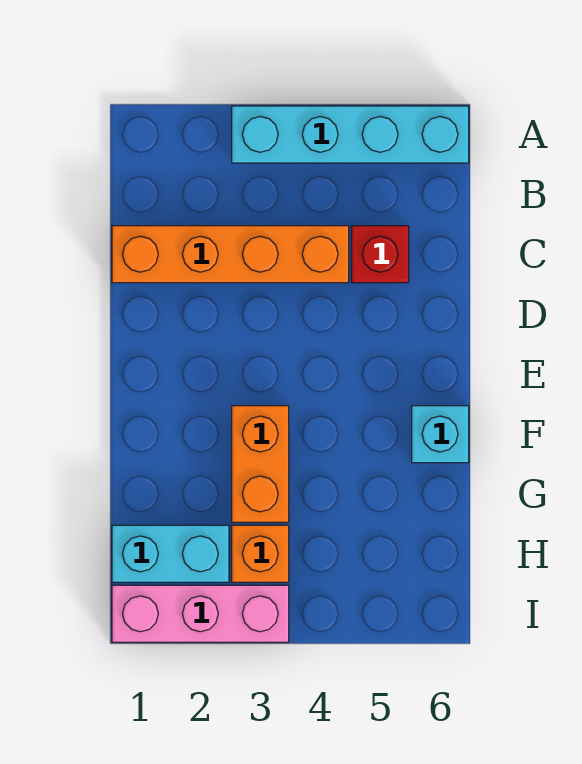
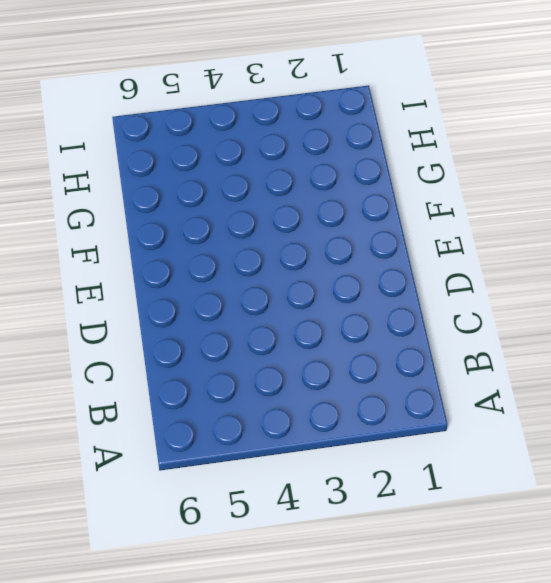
none -> cyan 1x4 brick [232,106,469,163]
none -> orange 1x4 brick [112,226,349,283]

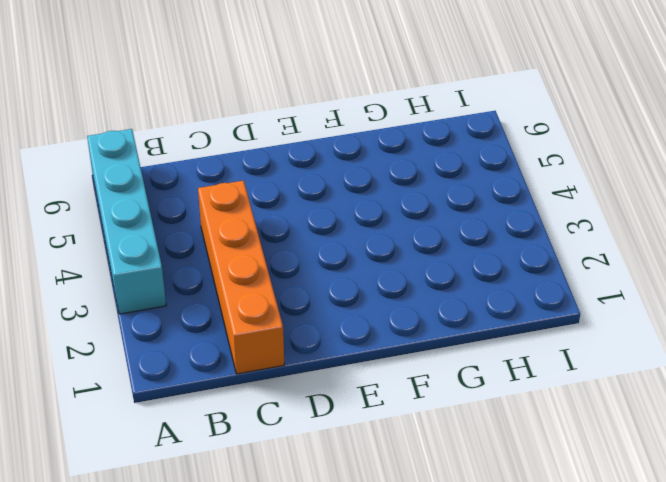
none -> red 1x1 brick [352,226,409,283]
none -> orange 1x2 brick [232,406,289,522]

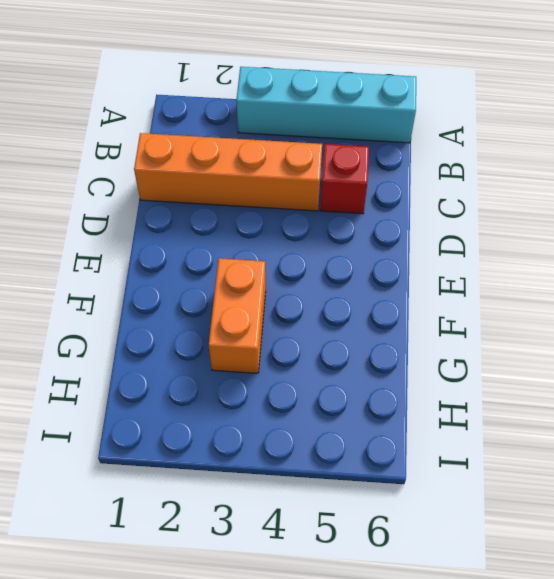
none -> cyan 1x1 brick [412,406,469,463]
none -> cyan 1x2 brick [112,525,229,582]

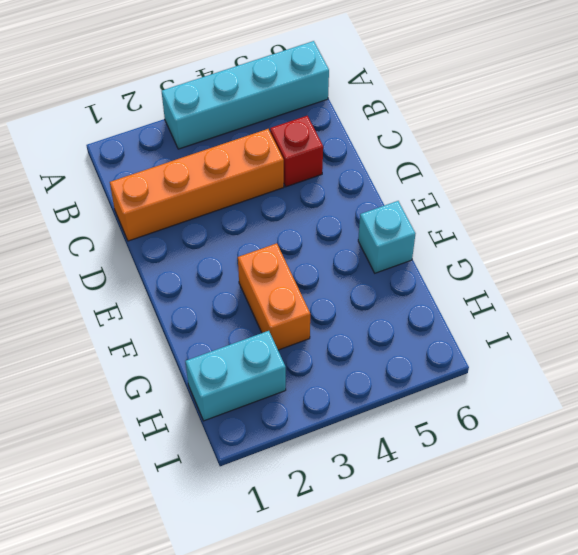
none -> orange 1x1 brick [232,525,289,582]
none -> pink 1x3 brick [112,585,289,642]

